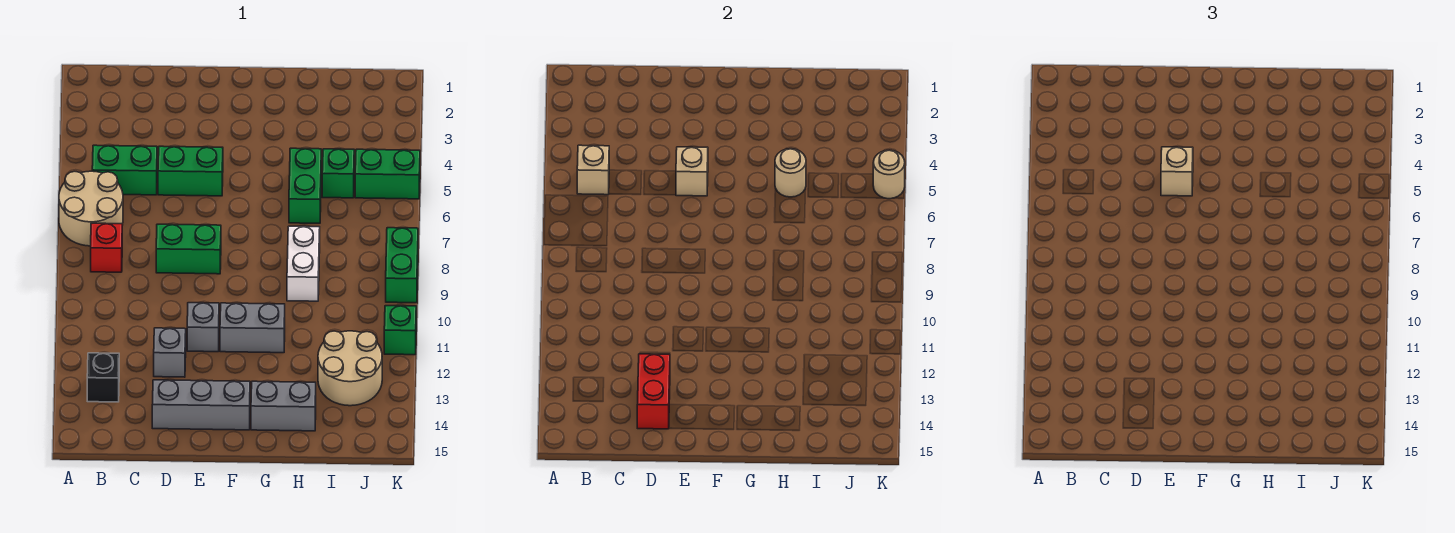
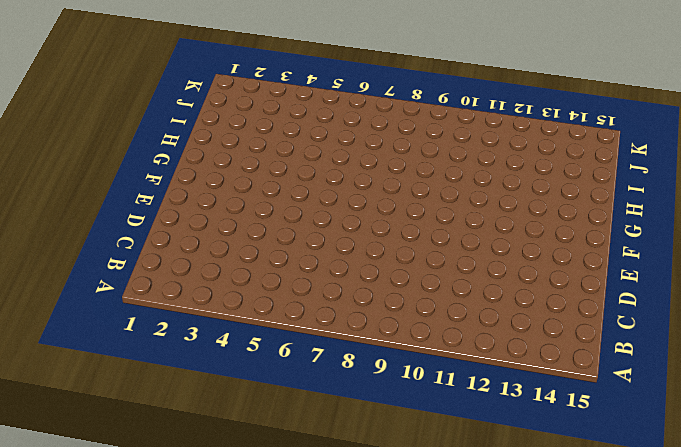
none -> tan 2x2 round brick [59,171,123,246]
none -> green 1x2 brick [92,145,157,195]
none -> red 1x1 brick [91,223,122,272]

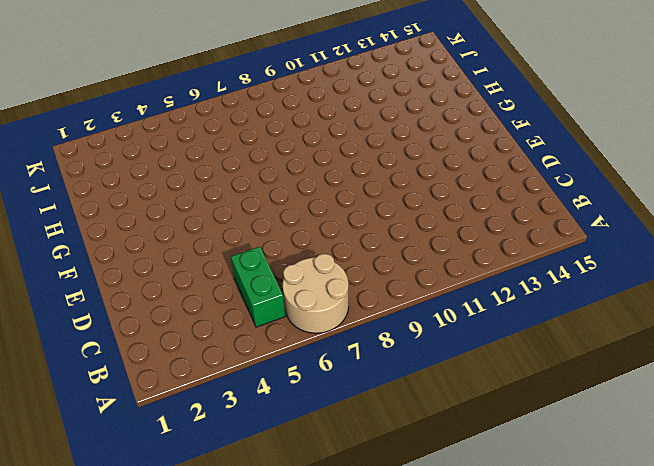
none -> red 1x1 brick [91,223,122,272]
none -> black 1x1 brick [87,353,119,402]
none -> green 1x2 brick [158,146,223,196]

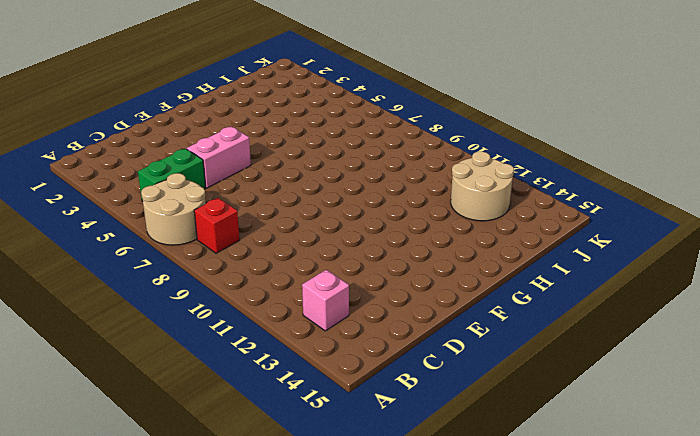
pink 1x1 brick [302,270,349,331] -> black 1x1 brick [87,353,119,402]
pink 1x2 brick [187,126,251,188] -> green 1x2 brick [158,146,223,196]
none -> green 1x2 brick [156,224,221,274]
none -> grey 1x1 brick [154,328,186,377]
none -> grey 1x3 brick [152,380,250,430]

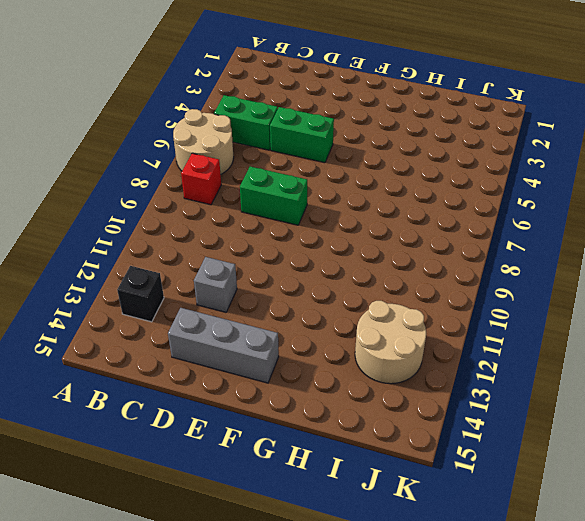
none -> grey 1x1 brick [187,303,219,352]
none -> grey 1x2 brick [220,303,285,353]
none -> grey 1x2 brick [251,381,316,431]

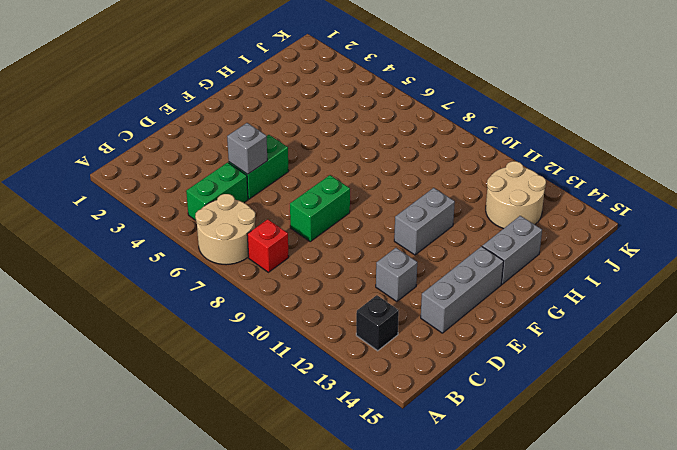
grey 1x1 brick [227,123,267,174] -> grey 1x1 brick moved to [187,303,219,352]
none -> green 1x2 brick [289,148,321,223]
none -> white 1x2 brick [287,226,320,301]
none -> green 1x1 brick [322,149,354,198]

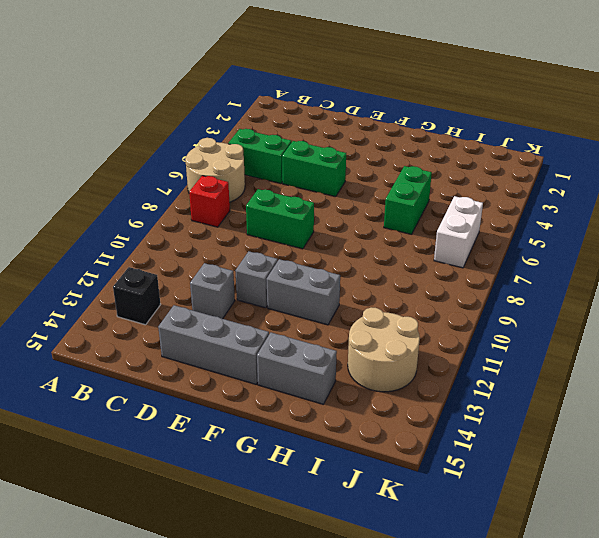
white 1x2 brick [434,196,483,268] -> white 1x2 brick moved to [287,226,320,301]
none -> green 1x1 brick [322,149,354,198]
none -> green 1x2 brick [355,149,420,199]
none -> green 1x2 brick [386,228,418,303]

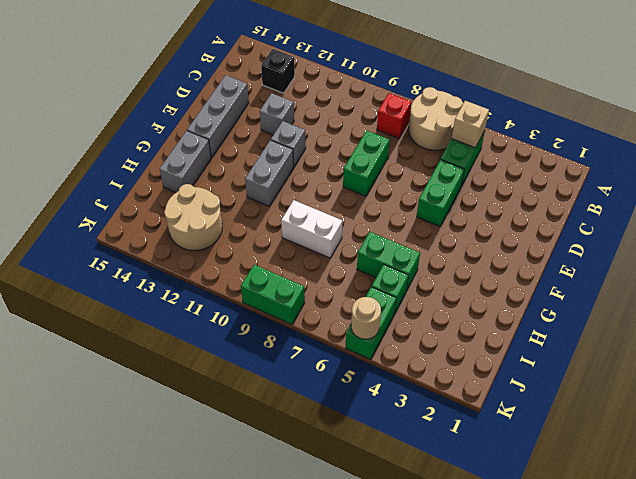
none -> green 1x1 brick [384,306,416,355]
none -> red 1x2 brick [637,354,670,429]
none -> tan 1x1 brick [676,147,708,196]

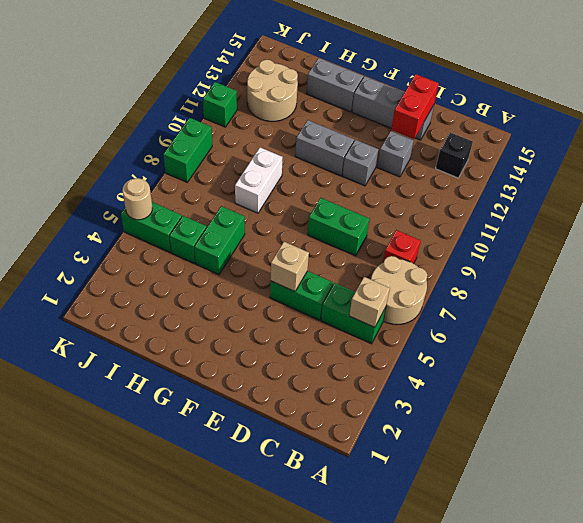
none -> tan 1x1 round brick [775,149,806,197]
none -> tan 1x1 brick [1161,147,1193,196]

